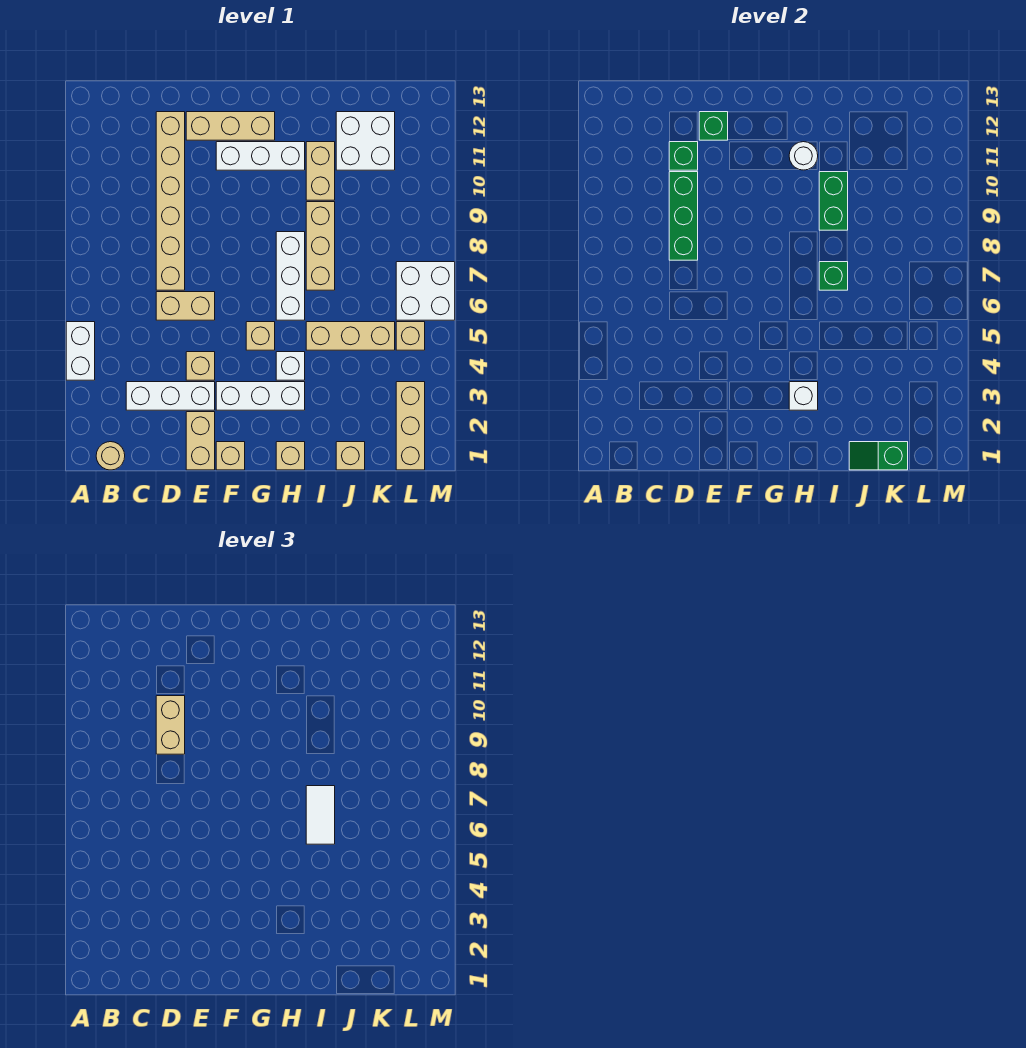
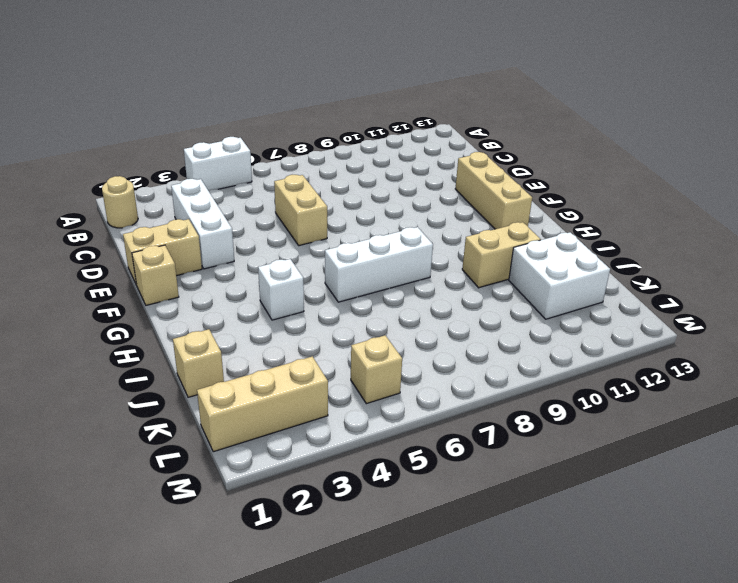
none -> tan 1x6 brick [156,112,185,290]
none -> tan 1x1 brick [186,352,215,380]
none -> white 1x3 brick [216,382,305,410]
none -> white 1x3 brick [216,142,305,170]

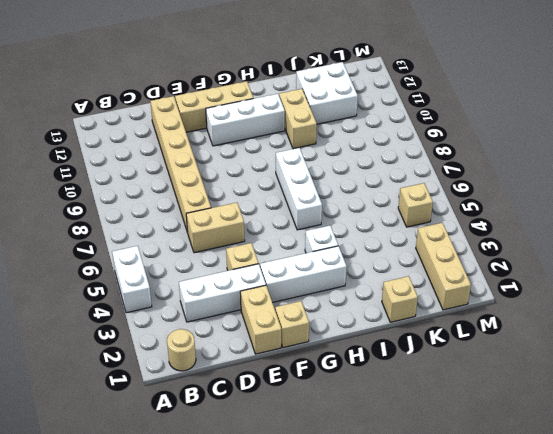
none -> tan 1x1 brick [246,322,275,350]
none -> tan 1x1 brick [276,442,305,470]
none -> tan 1x3 brick [306,322,395,350]
none -> tan 1x3 brick [306,202,335,290]

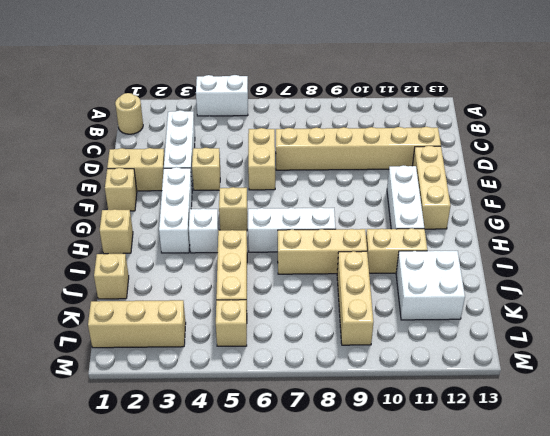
tan 1x3 brick [337,251,373,345] -> none
none -> white 2x2 brick [396,262,455,320]
none -> green 1x3 brick [669,172,698,260]
none -> green 1x1 brick [669,142,698,170]
none -> green 1x1 brick [699,112,728,140]

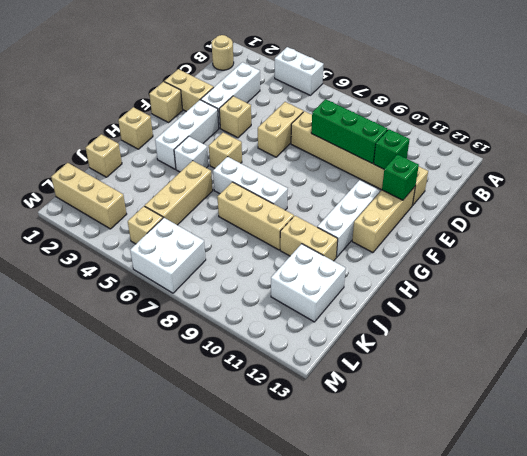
none -> white 1x1 brick [789,382,818,410]
none -> white 1x1 round brick [789,142,818,170]
none -> green 1x1 brick [819,262,848,290]
none -> green 1x2 brick [819,172,848,230]

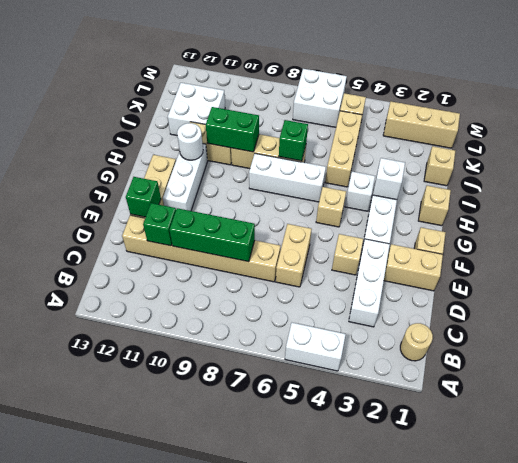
none -> green 1x2 slope [849,442,908,470]
none -> tan 1x2 brick [156,696,185,754]
none -> white 1x2 tile [306,786,335,844]

